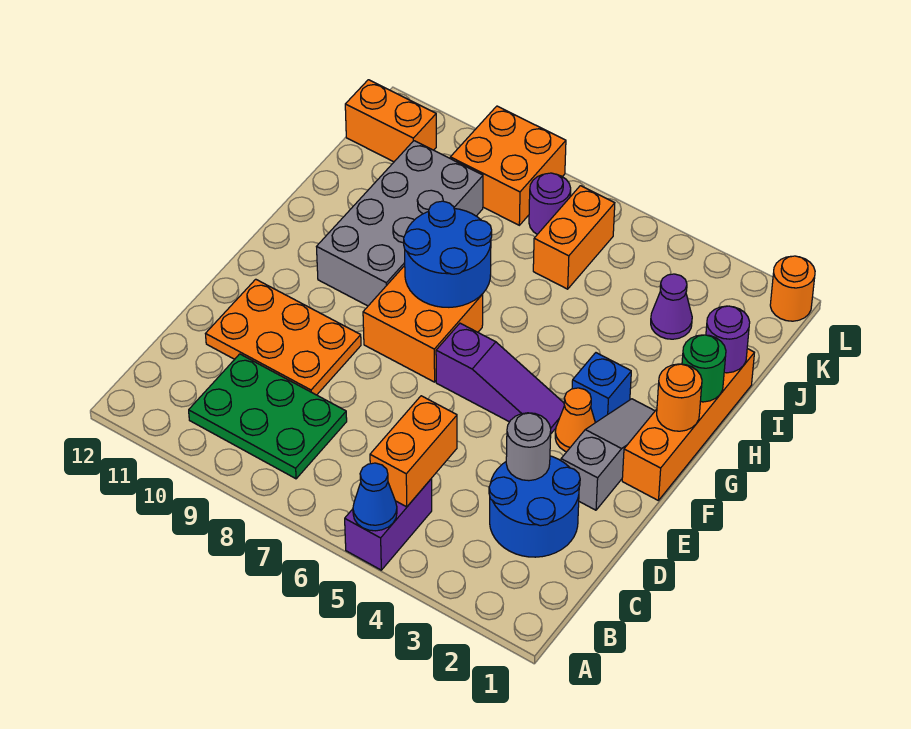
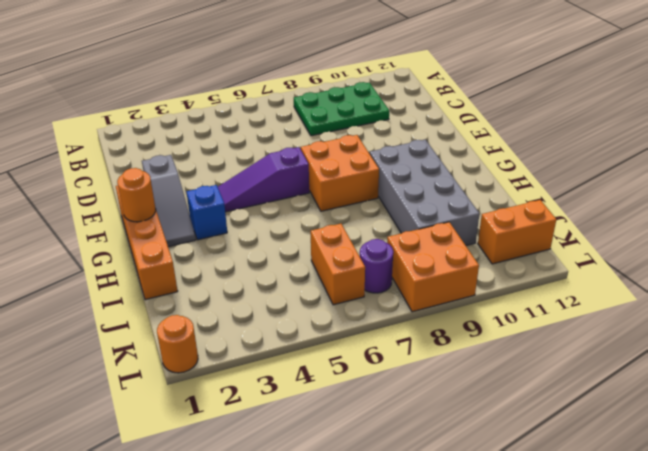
none -> purple 1x2 brick [345,479,432,570]
none -> blue 2x2 round brick [489,456,580,557]
none -> orange 2x3 plate [206,279,361,395]

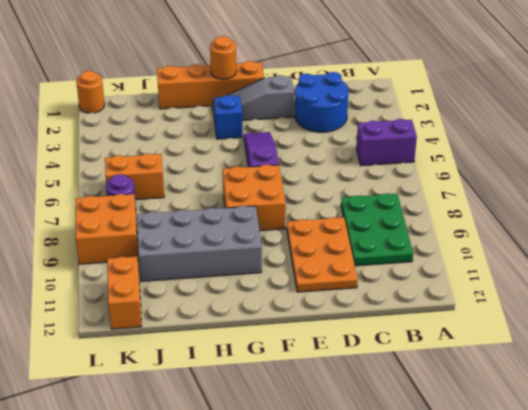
none -> orange 1x1 cone [555,388,595,452]
none -> purple 1x1 cone [651,274,692,339]
none -> blue 1x1 cone [353,463,397,531]

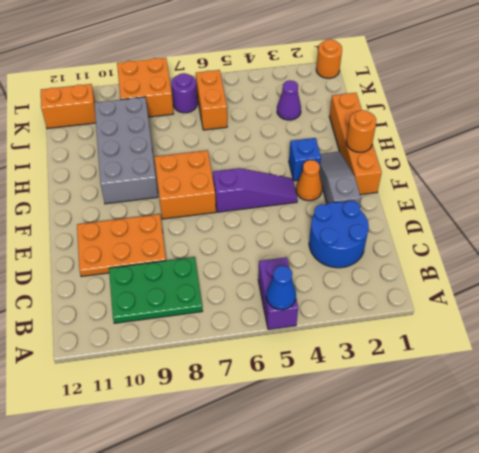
none -> orange 1x2 brick [370,396,457,507]
none -> grey 1x1 round brick [506,413,551,481]
none -> blue 2x2 round brick [404,201,492,307]

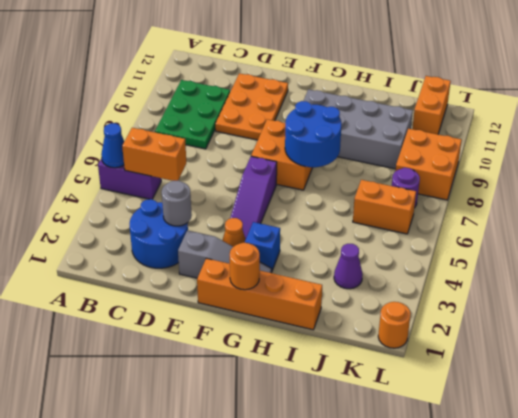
none -> green 1x1 round brick [682,335,726,402]
none -> purple 1x1 round brick [706,306,750,373]

